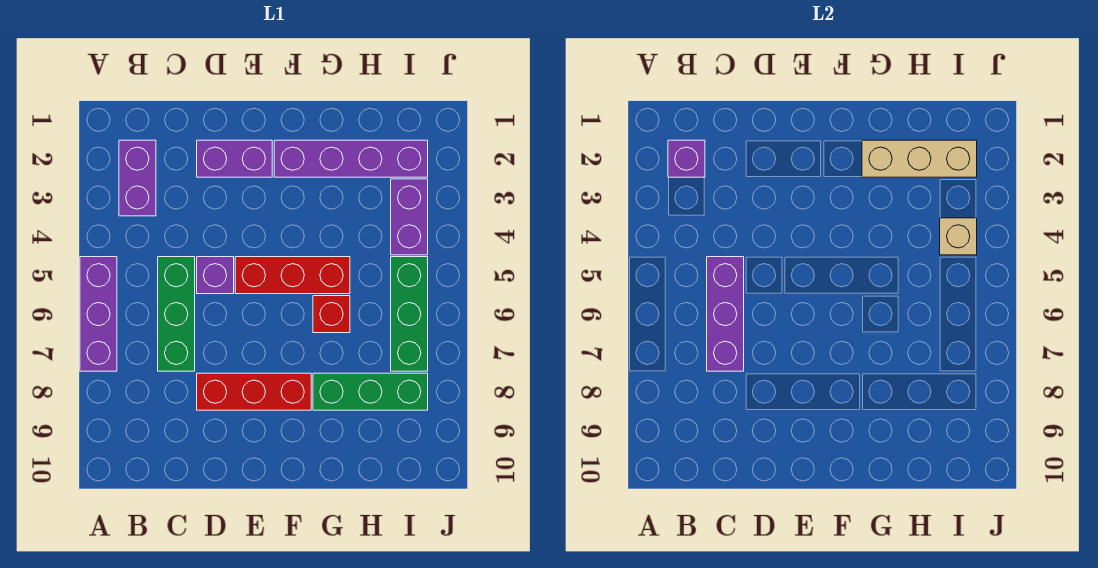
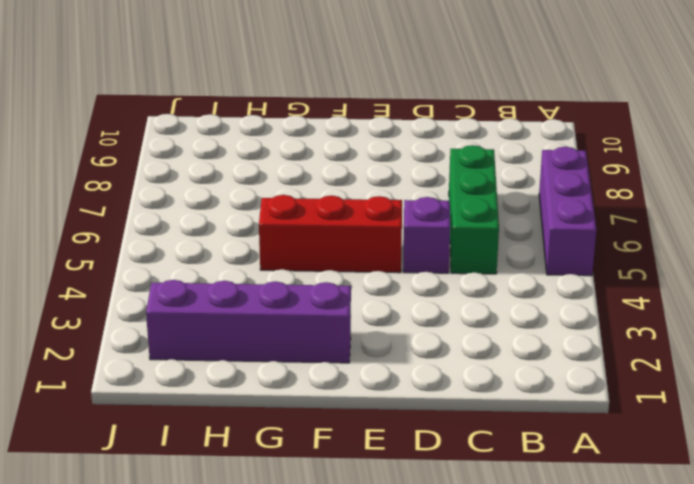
none -> purple 1x2 brick [119,140,156,216]
none -> purple 1x2 brick [197,140,272,177]
none -> red 1x3 brick [197,373,311,410]

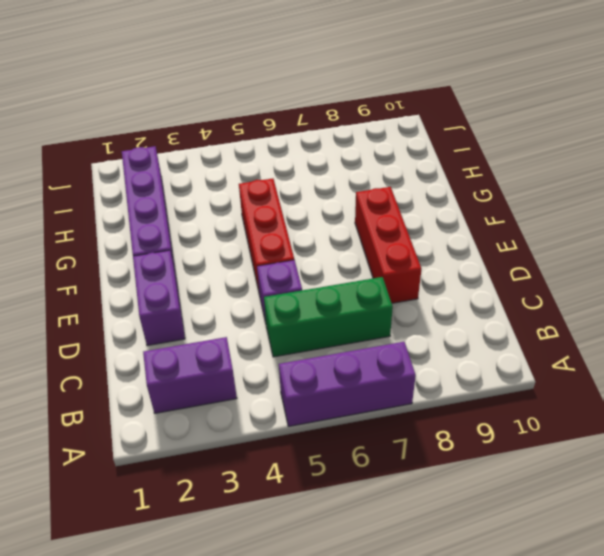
none -> red 1x1 brick [313,296,350,333]
none -> green 1x3 brick [313,373,428,410]
none -> purple 1x2 brick [391,179,428,255]

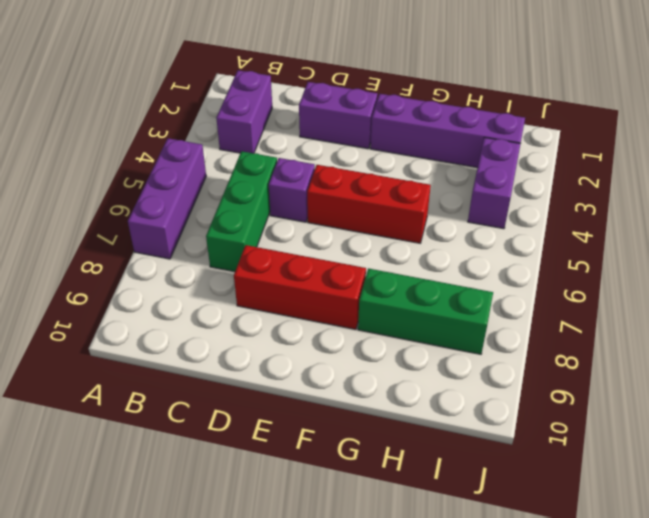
none -> red 1x1 brick [313,296,350,333]
none -> green 1x3 brick [391,257,428,371]
none -> purple 1x1 brick [668,140,705,177]

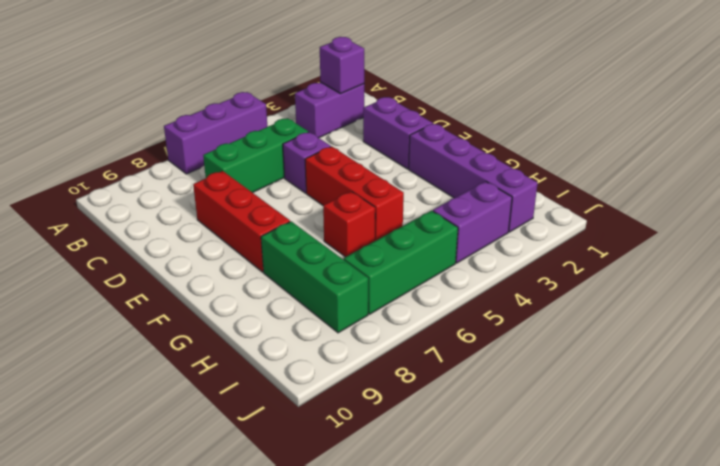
none -> purple 1x3 brick [707,257,744,371]
none -> tan 1x3 brick [862,140,977,177]
none -> tan 1x1 brick [940,218,977,255]

